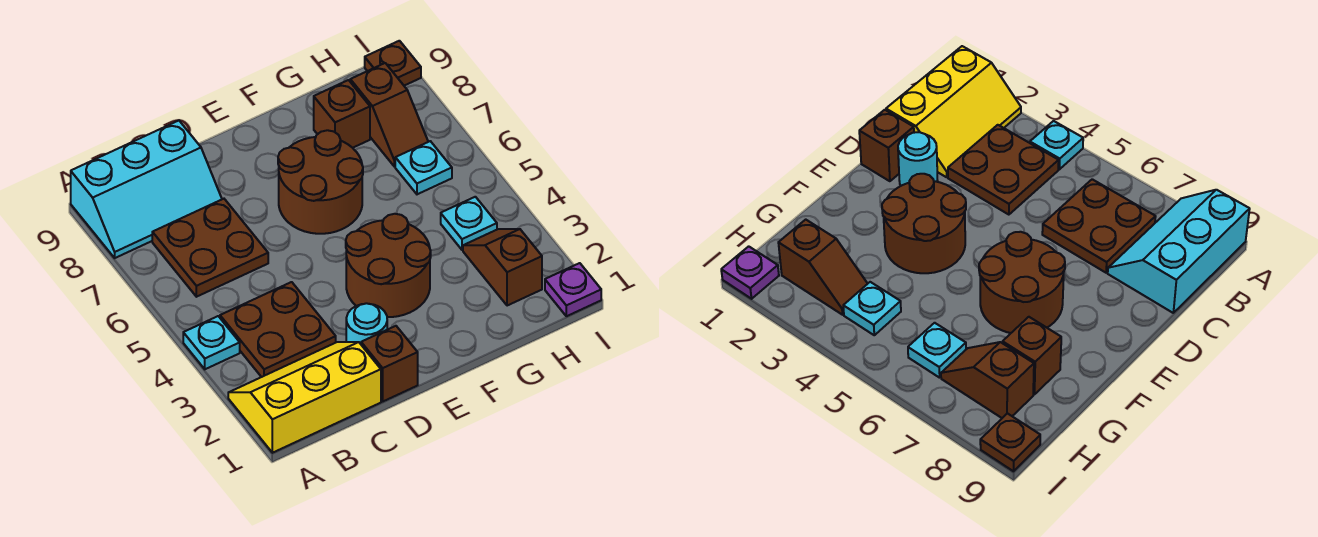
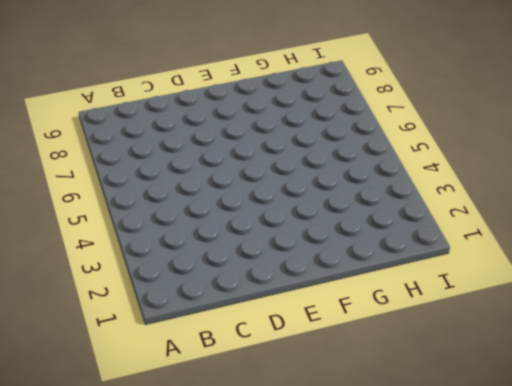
none -> yellow 2x3 slope [228,342,381,453]
none -> cyan 1x1 plate [183,316,240,369]
none -> cyan 2x3 slope [71,121,222,258]

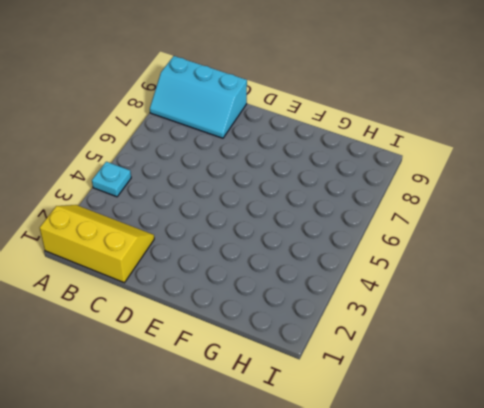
none -> brown 2x2 plate [220,282,336,377]
none -> brown 2x2 plate [152,199,268,297]
none -> brown 1x1 brick [361,326,418,401]

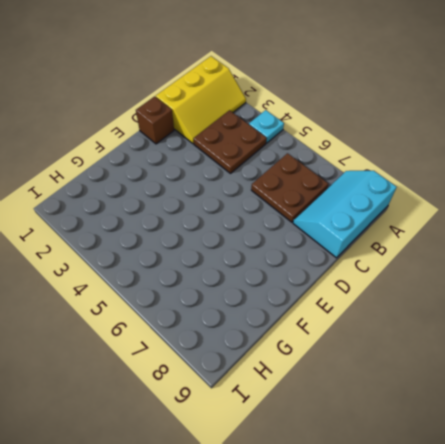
none -> cyan 1x1 round brick [346,303,387,344]
none -> brown 2x2 round brick [346,214,431,317]
none -> brown 2x2 round brick [278,130,363,234]

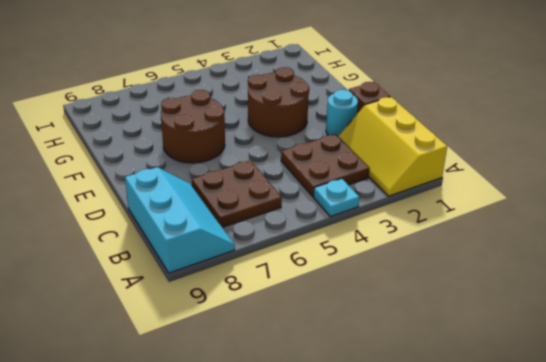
none -> brown 1x1 brick [314,80,370,148]
none -> brown 1x2 slope [463,229,542,306]
none -> cyan 1x1 plate [441,197,497,250]

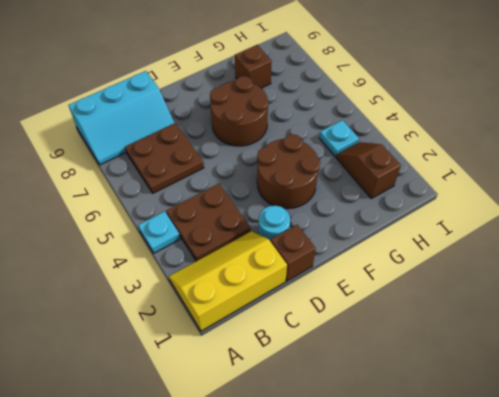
none -> cyan 1x1 plate [395,141,452,194]
none -> brown 1x2 slope [350,63,428,167]
none -> purple 1x1 plate [545,263,601,316]

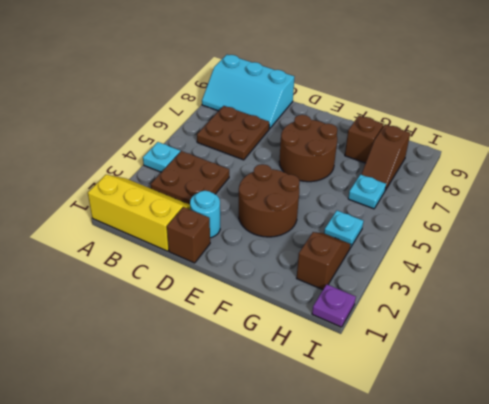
none -> brown 1x1 plate [365,41,421,86]

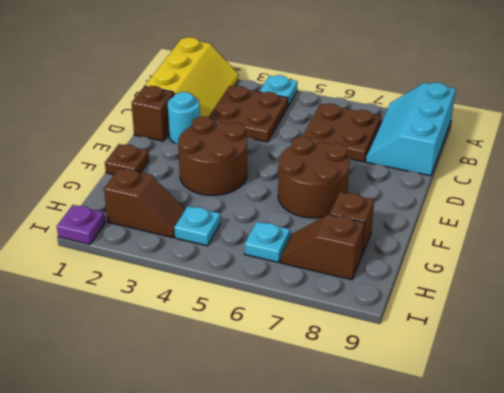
brown 1x1 plate [105,144,149,175] -> brown 1x1 plate moved to [365,41,421,86]

